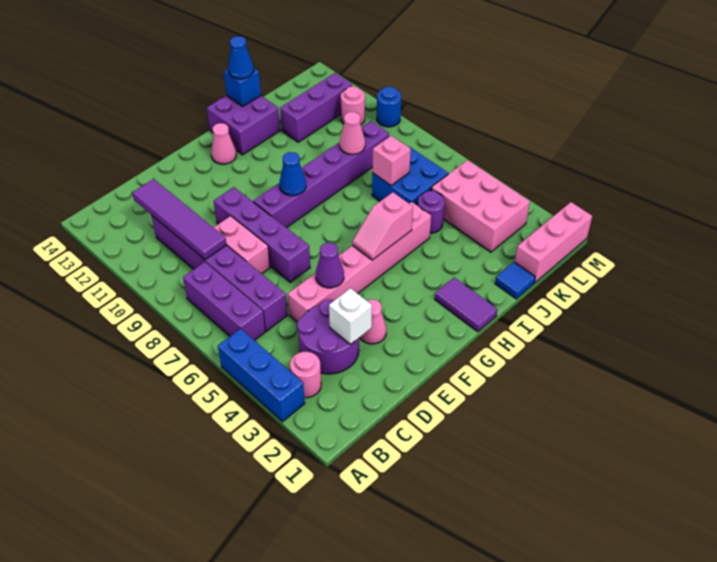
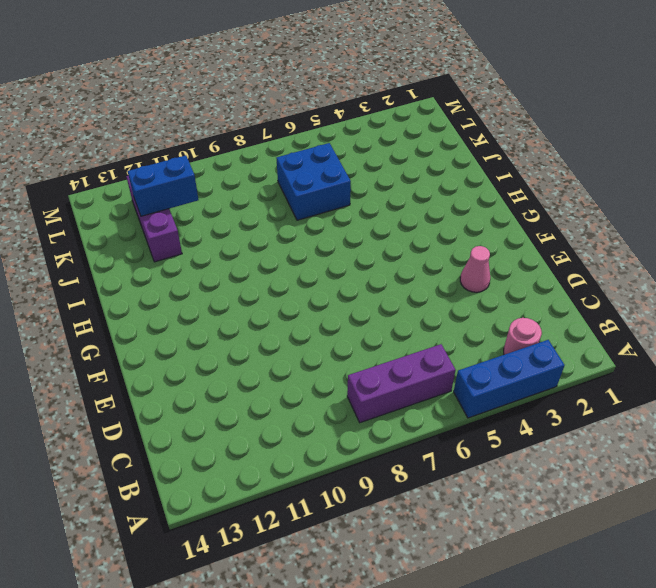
blue 1x2 brick [128,155,199,216] -> none
none -> purple 2x2 round brick [297,300,359,374]
none -> purple 1x6 brick [151,215,287,331]
none -> pink 1x6 brick [288,202,431,322]
none -> pink 1x2 brick [213,216,270,274]

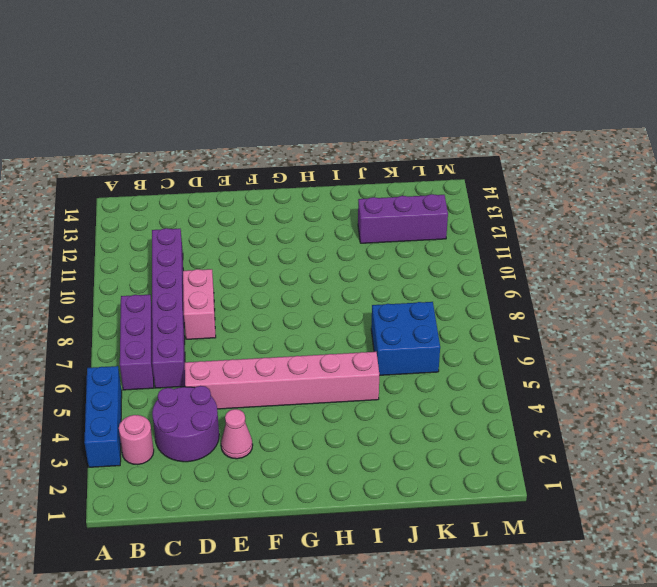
none -> purple 1x4 brick [214,187,310,282]
none -> purple 1x6 brick [253,121,389,228]
none -> pink 1x1 cone [211,123,236,164]
none -> purple 1x2 tile [435,278,497,332]

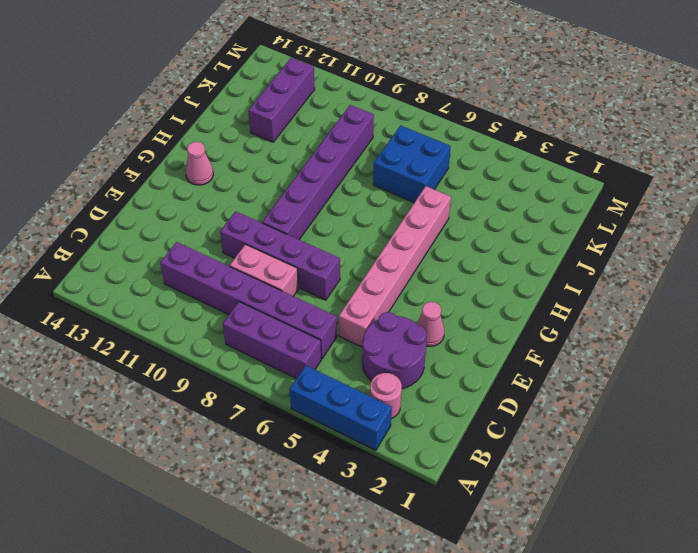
none -> purple 1x2 tile [435,278,497,332]
none -> purple 2x2 brick [207,95,280,155]
none -> blue 1x1 tile [495,262,535,299]
none -> purple 1x1 round brick [418,191,445,233]

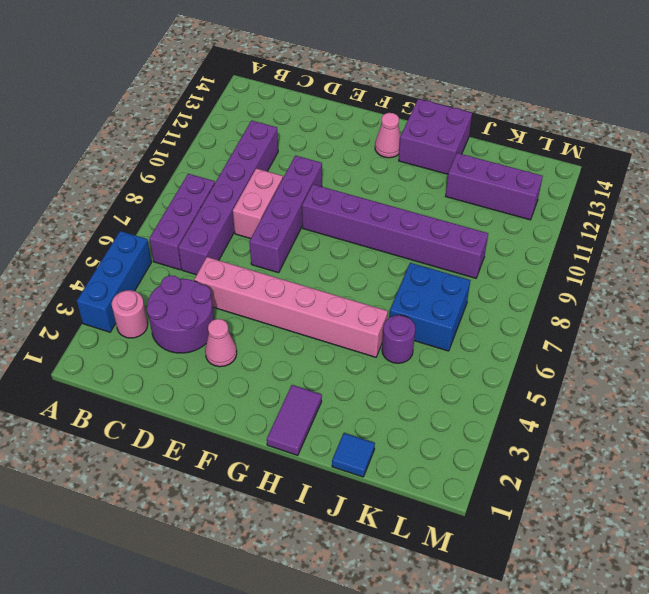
none -> pink 1x3 brick [515,202,592,283]
none -> pink 2x3 brick [431,160,530,252]
none -> pink 1x1 round brick [341,87,365,124]
none -> blue 1x1 round brick [377,87,401,127]

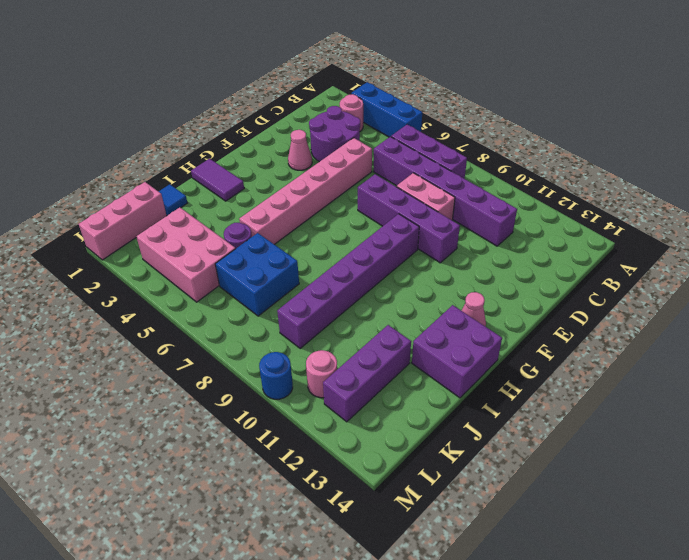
none -> purple 1x4 tile [132,179,227,260]
none -> white 1x1 brick [329,288,372,345]
none -> purple 1x1 cone [316,243,344,288]
none -> pink 1x2 slope [352,192,413,260]

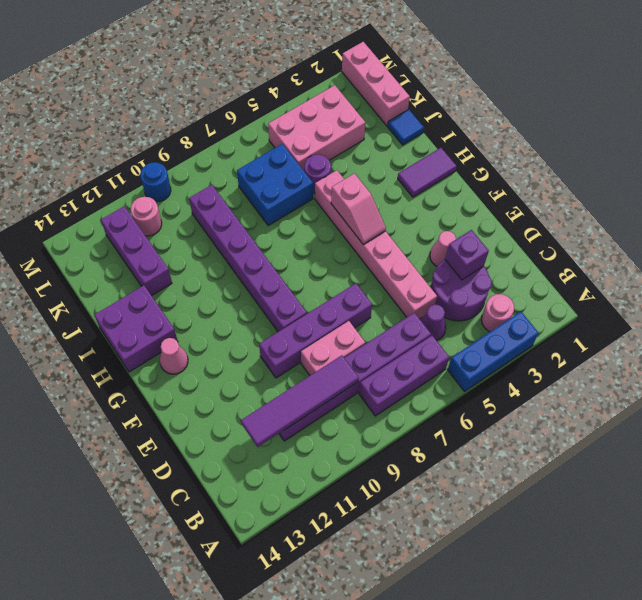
purple 1x1 cone [421,305,446,340] -> purple 1x1 cone moved to [316,243,344,288]
purple 1x1 brick [445,230,489,280] -> white 1x1 brick [329,288,372,345]
none -> blue 1x1 cone [279,152,306,196]
none -> blue 1x1 brick [224,67,261,107]
none -> pink 1x1 brick [372,136,411,185]
none -> pink 1x1 cone [340,112,365,154]

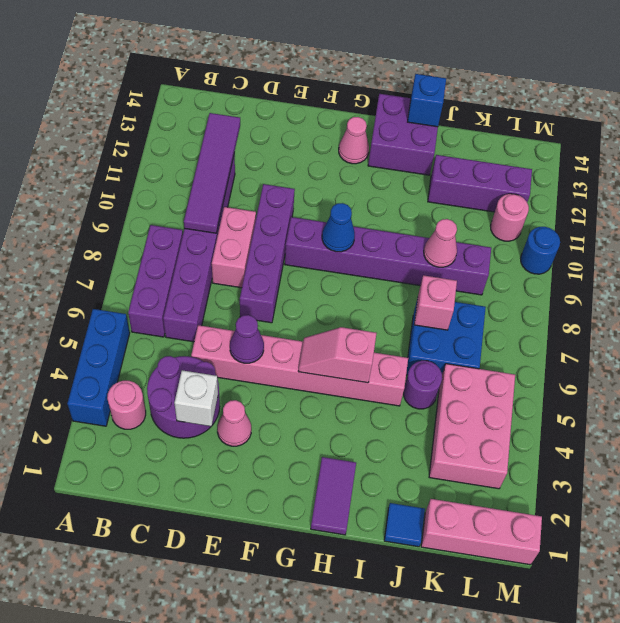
none -> blue 1x1 cone [228,36,254,79]

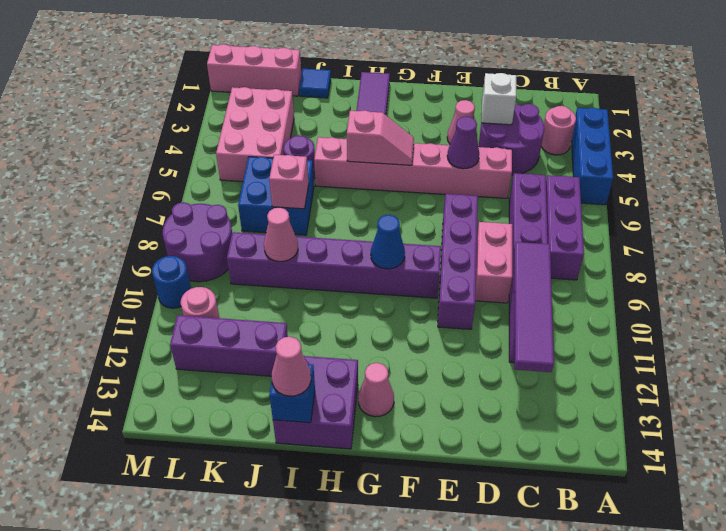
pink 1x1 cone [272,337,311,396] -> blue 1x1 cone [228,36,254,79]
purple 2x2 round brick [163,202,232,282] -> none

